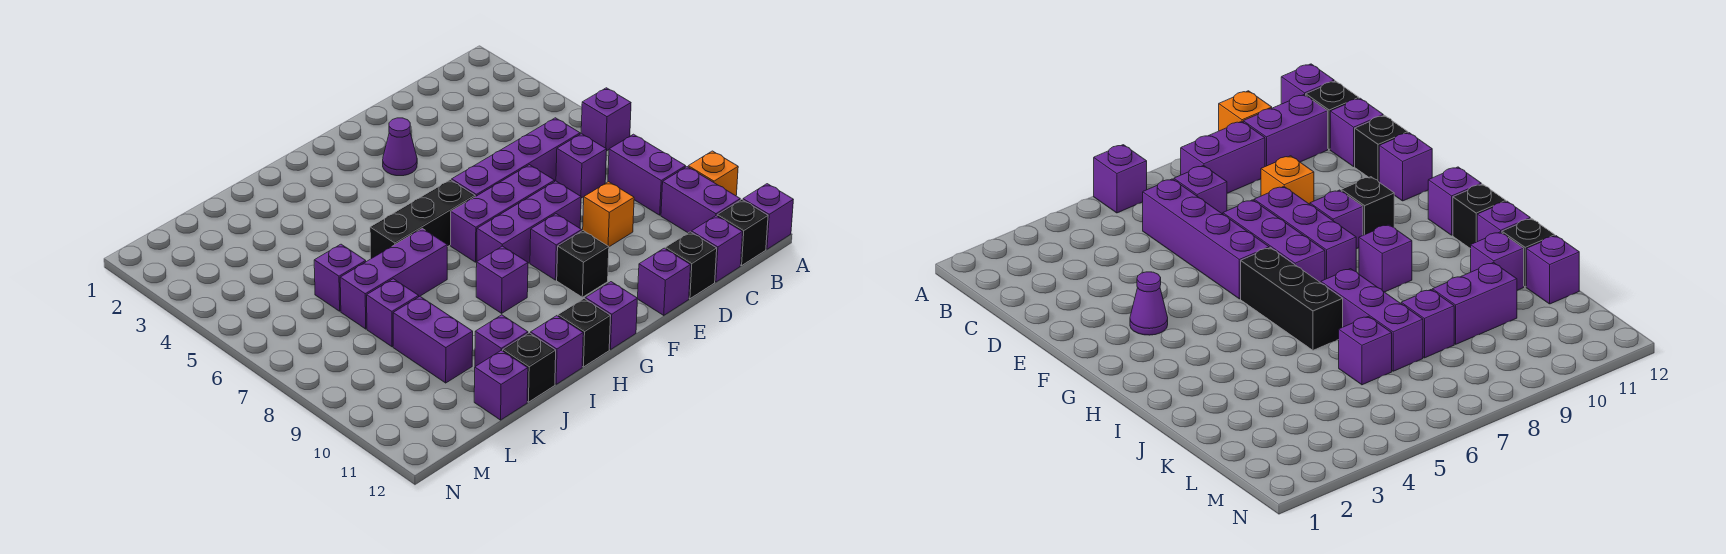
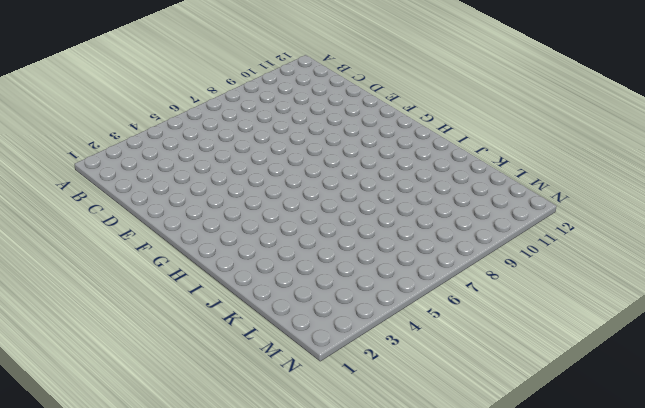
none -> purple 1x1 brick [581,88,631,150]
none -> orange 1x1 brick [688,151,738,196]
none -> purple 1x1 brick [743,184,793,249]

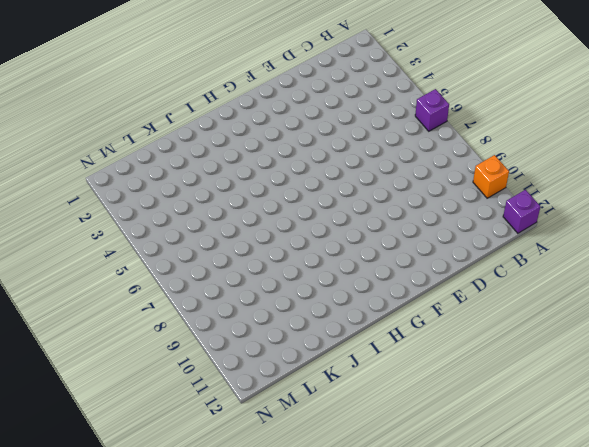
none -> purple 1x2 brick [608,134,686,215]
none -> purple 1x2 brick [661,167,740,233]
none -> black 1x1 brick [717,200,768,266]

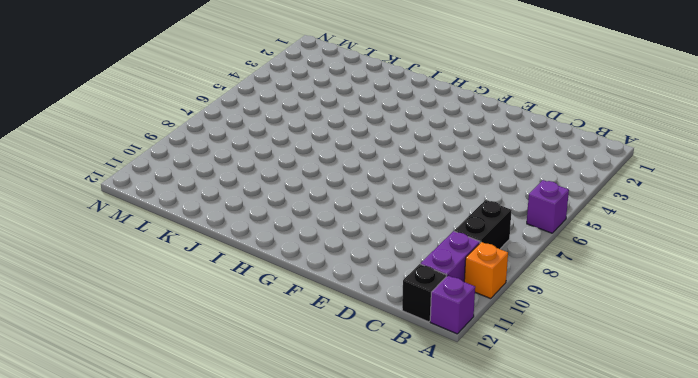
black 1x2 brick [454,200,512,249] -> purple 1x2 brick [608,134,686,215]
none -> purple 1x4 brick [452,118,580,197]
none -> purple 1x1 brick [556,134,607,198]
none -> purple 1x1 brick [691,216,743,282]

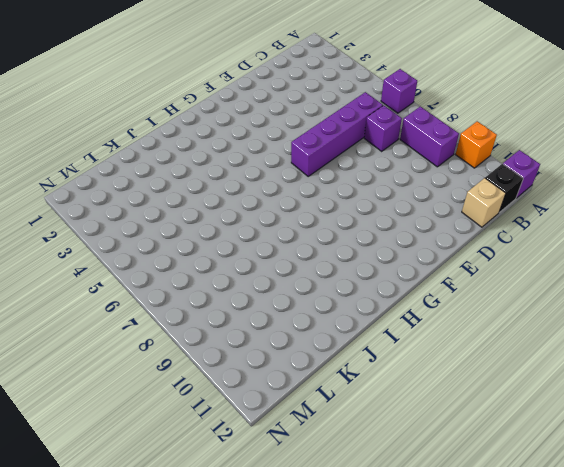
tan 1x1 brick [462,178,506,227] -> purple 1x1 brick [691,216,743,282]
none -> purple 1x2 brick [661,167,740,233]
none -> orange 1x1 brick [583,182,634,247]
none -> black 1x1 brick [665,232,717,299]

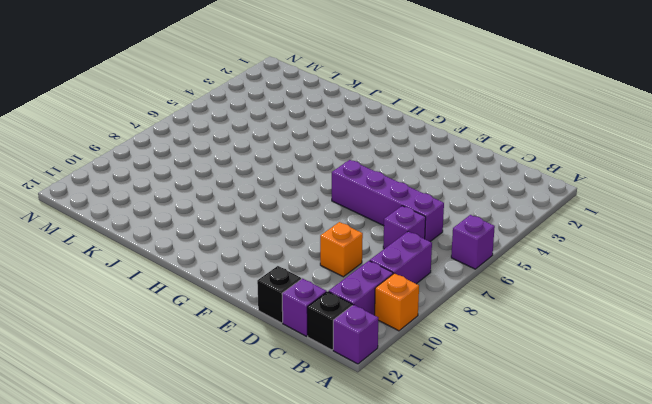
none -> purple 1x3 brick [451,165,555,262]
none -> purple 1x3 brick [477,181,581,263]
none -> purple 1x1 brick [638,248,691,315]

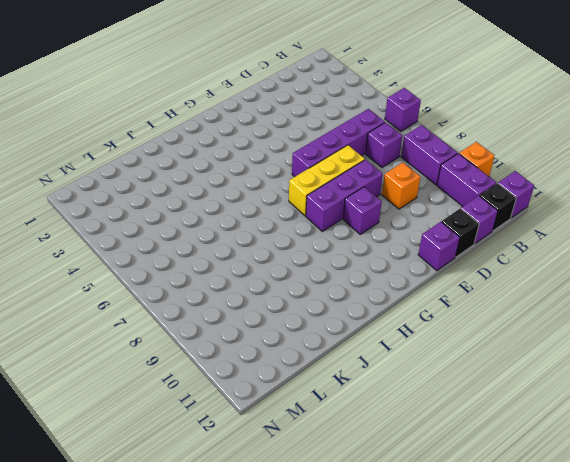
yellow 1x3 brick [289,145,365,216] -> purple 1x3 brick [451,165,555,262]
none -> purple 1x1 cone [383,118,417,176]
none -> black 1x1 brick [557,231,609,297]
none -> black 1x3 brick [370,180,475,259]

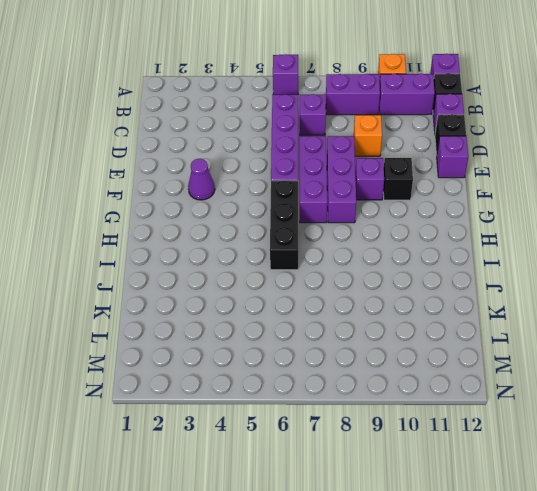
none -> purple 1x1 brick [585,282,638,350]
none -> purple 1x1 brick [476,246,528,313]
none -> black 1x1 brick [558,299,611,367]

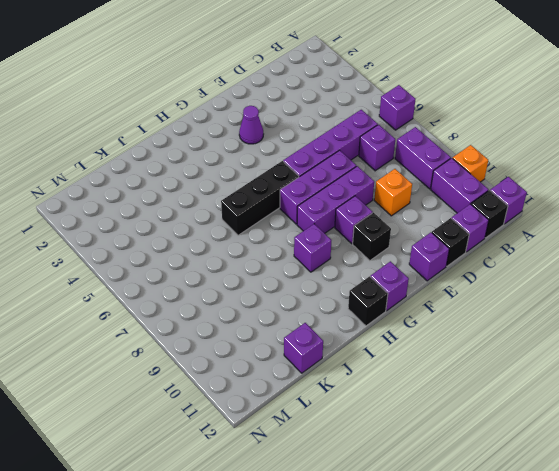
none -> purple 1x3 brick [340,229,447,329]
none -> purple 1x1 brick [531,316,583,384]
none -> purple 1x1 brick [475,315,528,367]

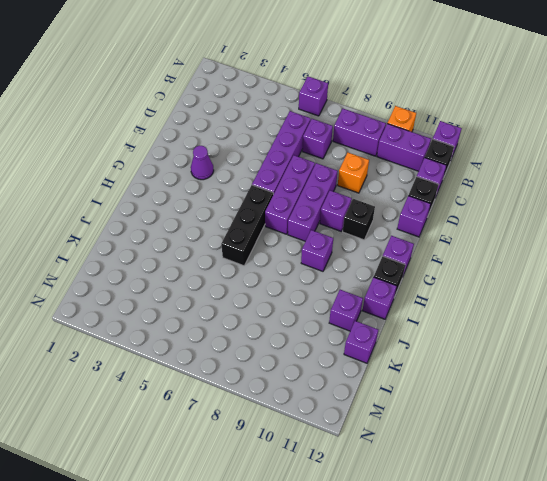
none -> purple 1x3 brick [340,229,447,329]
none -> black 1x1 brick [503,333,556,402]
none -> purple 1x1 brick [314,244,366,311]

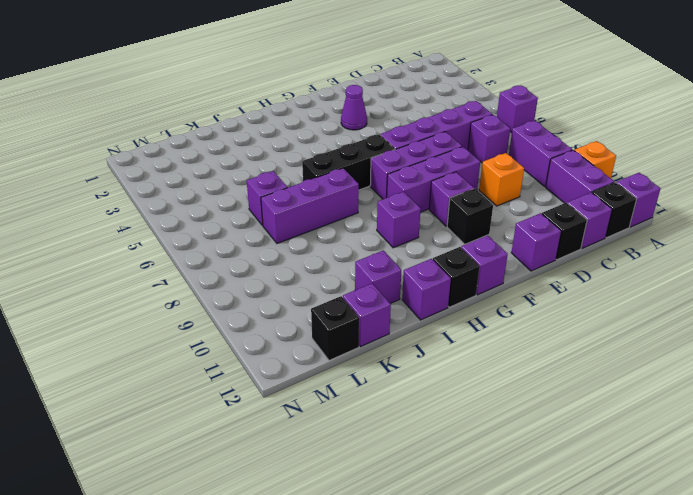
black 1x1 brick [311,296,359,360] -> black 1x1 brick moved to [503,333,556,402]
none -> purple 1x1 brick [367,279,419,347]
none -> purple 1x2 brick [393,297,473,383]

